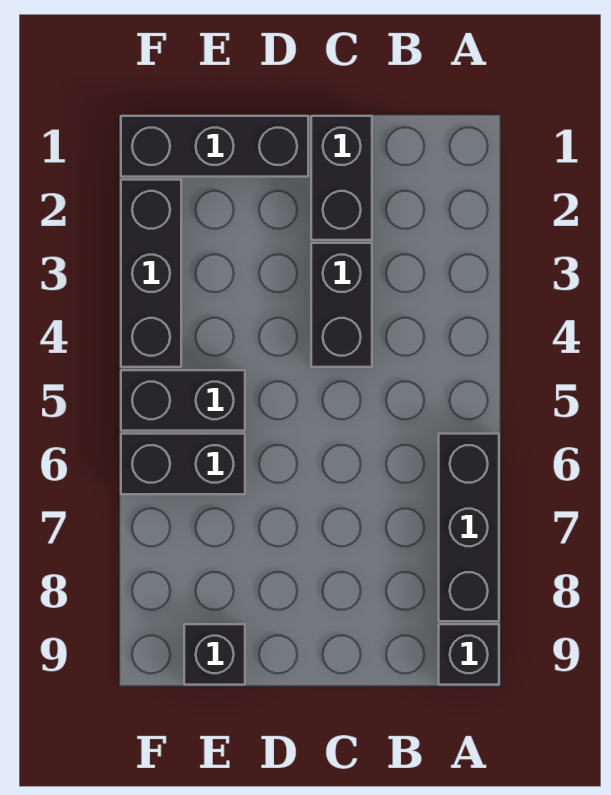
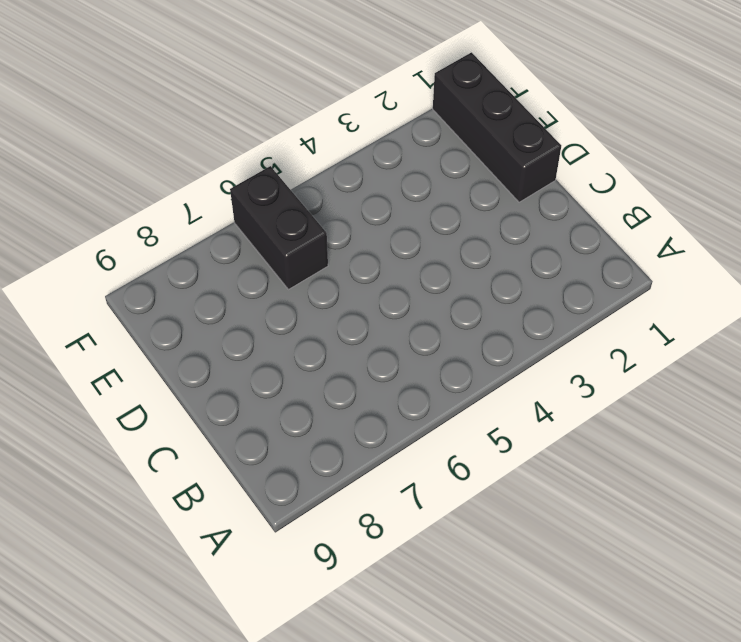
none -> black 1x3 brick [439,434,499,621]
none -> black 1x1 brick [439,624,499,685]

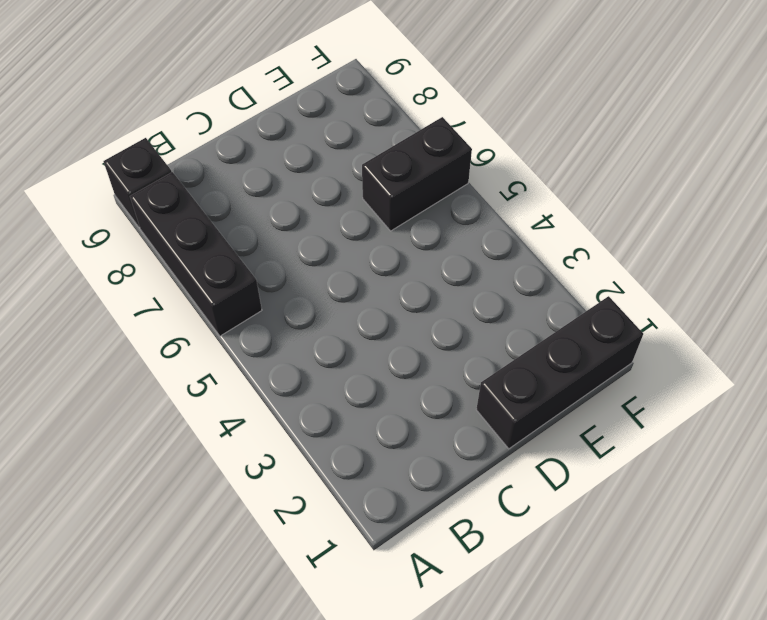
none -> black 1x2 brick [311,116,372,240]
none -> black 1x2 brick [311,243,372,367]

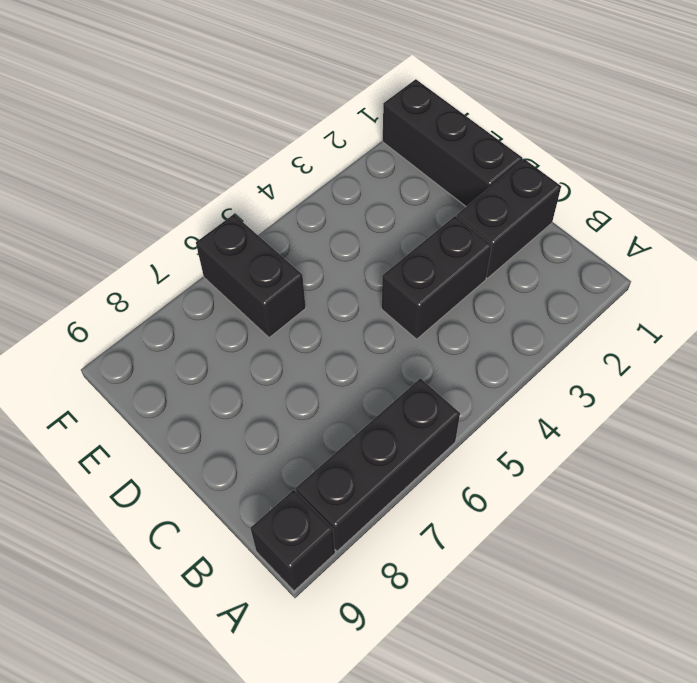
none -> black 1x2 brick [121,370,245,431]
none -> black 1x1 brick [184,624,245,685]

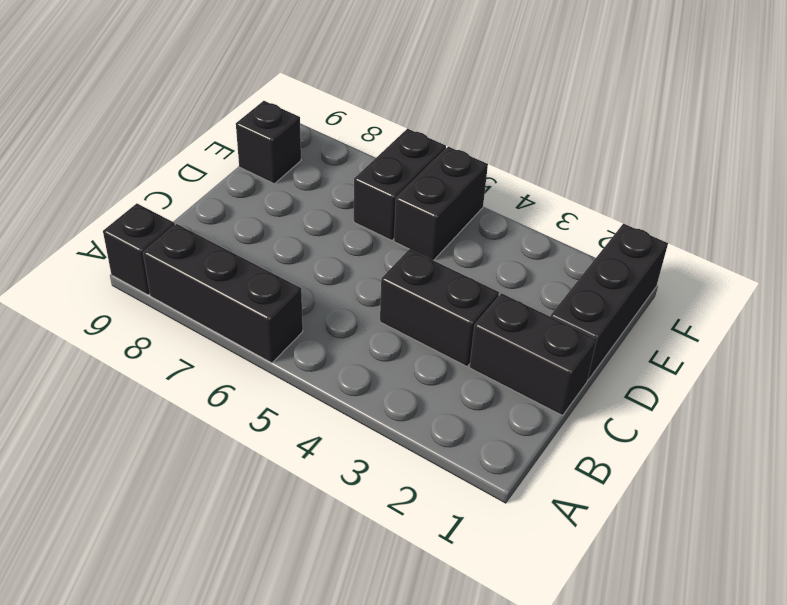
none -> black 1x3 brick [121,180,181,367]

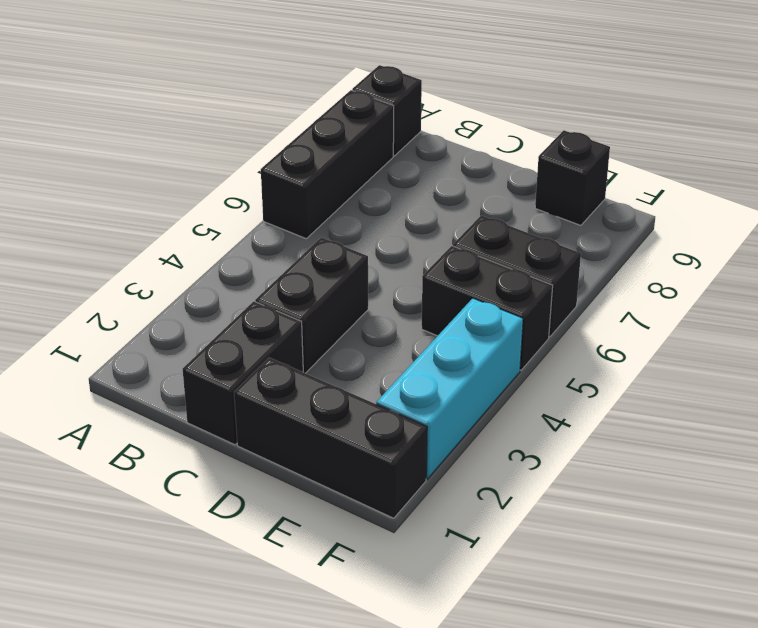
cyan 1x3 brick [376,298,523,479] -> black 1x3 brick [121,180,181,367]

